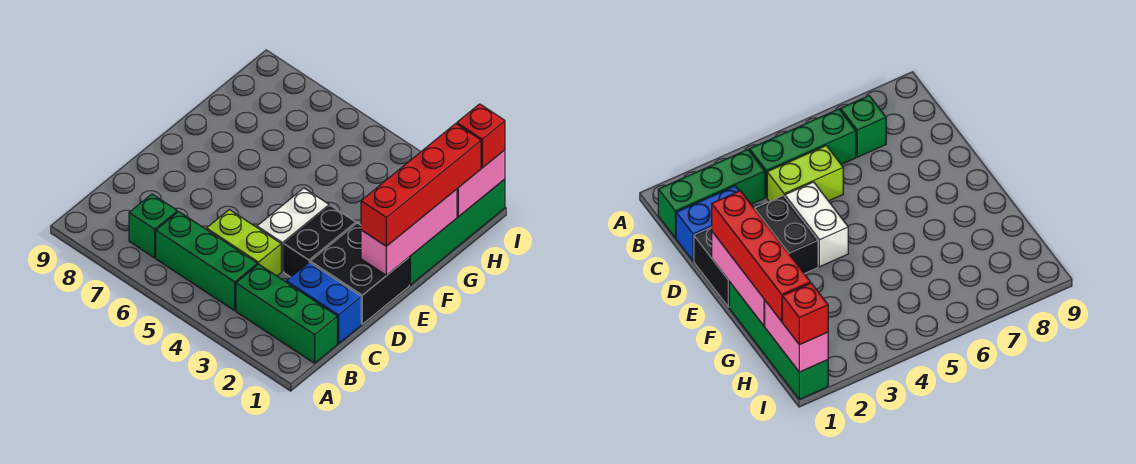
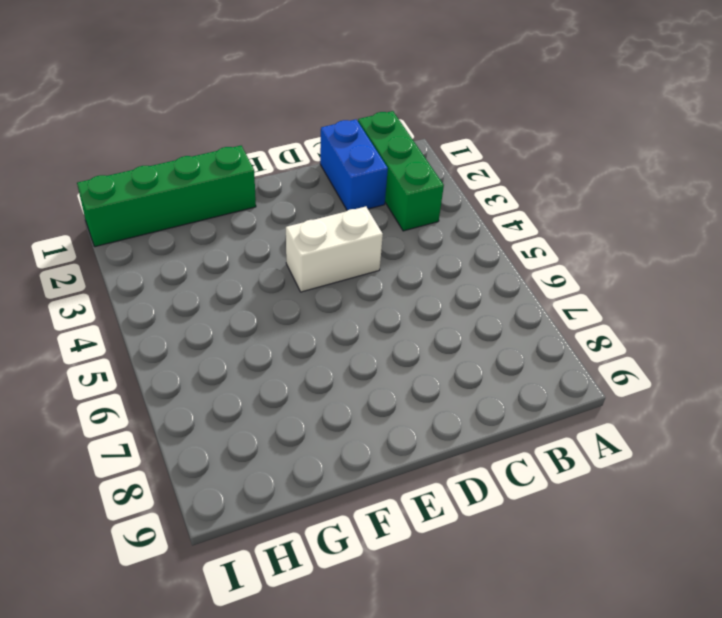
none -> green 1x3 brick [156,212,257,311]
none -> green 1x1 brick [129,194,177,258]
none -> lime 1x2 brick [206,210,281,276]

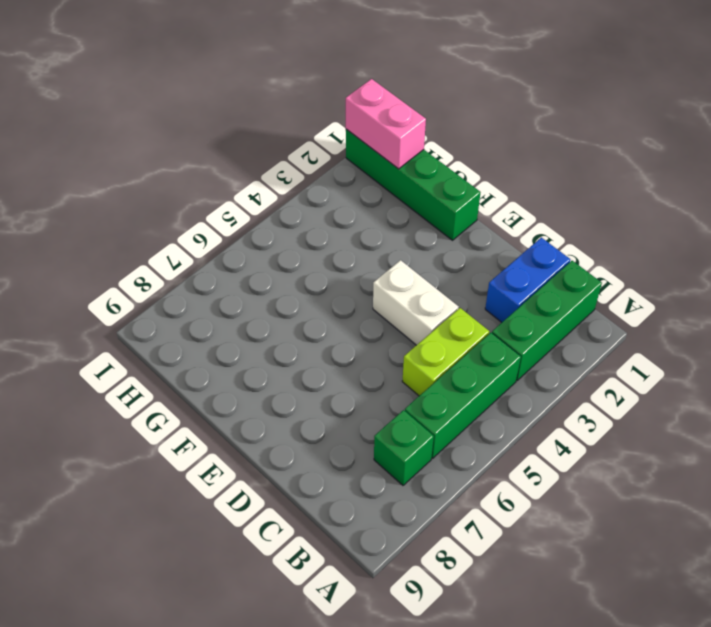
none -> black 2x2 brick [310,223,409,324]
none -> black 1x2 brick [284,206,356,277]
none -> pink 1x3 brick [361,189,457,275]

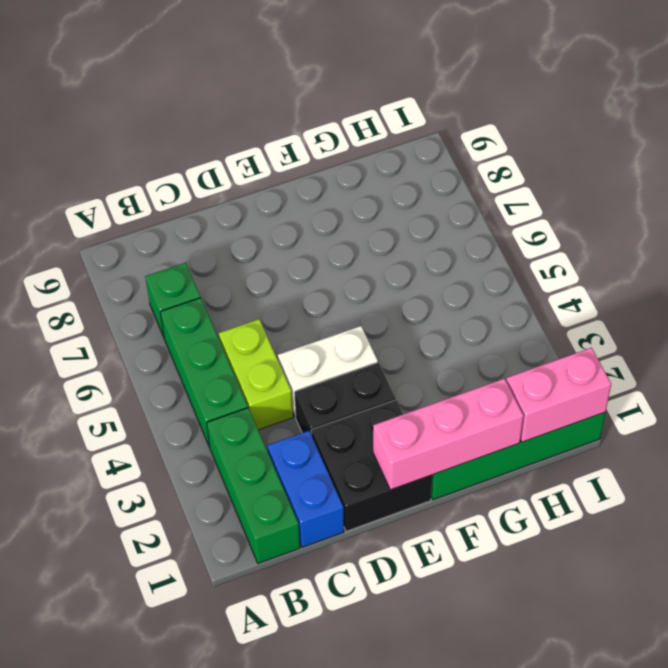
none -> red 1x4 brick [361,124,481,246]
none -> red 1x1 brick [457,104,505,168]

